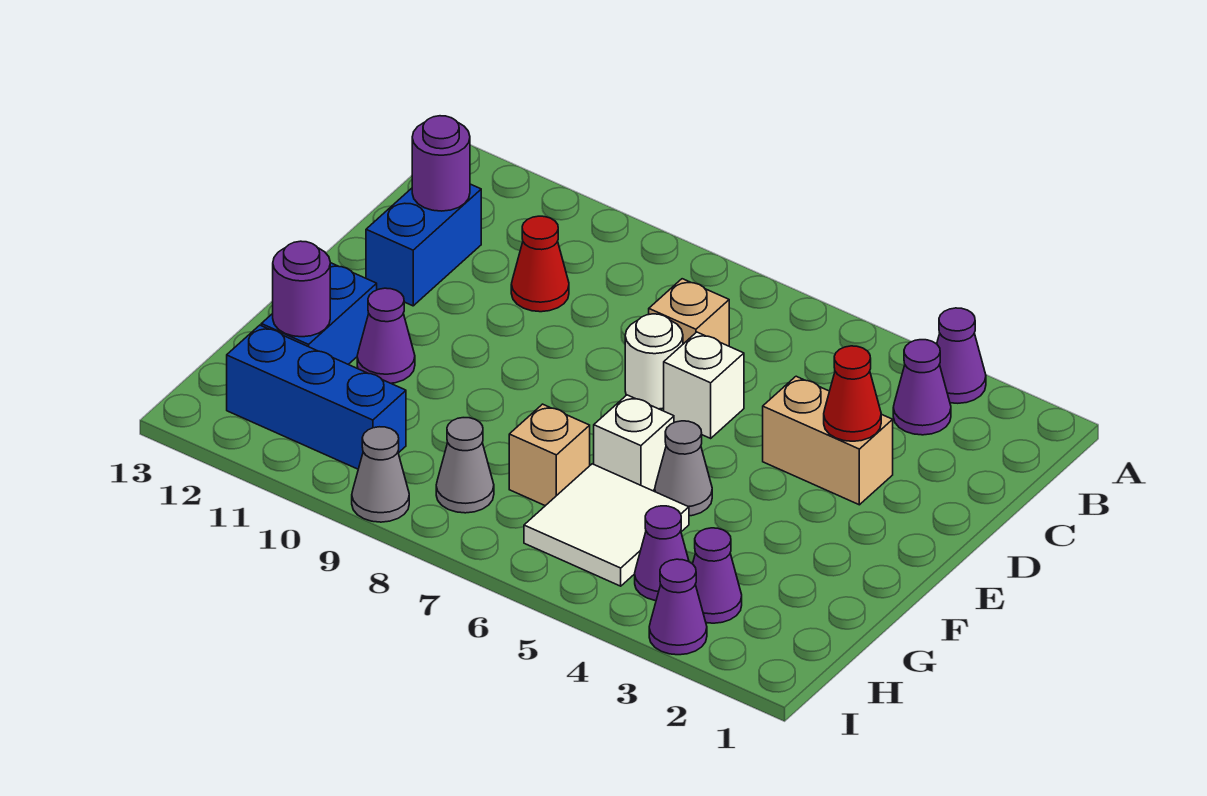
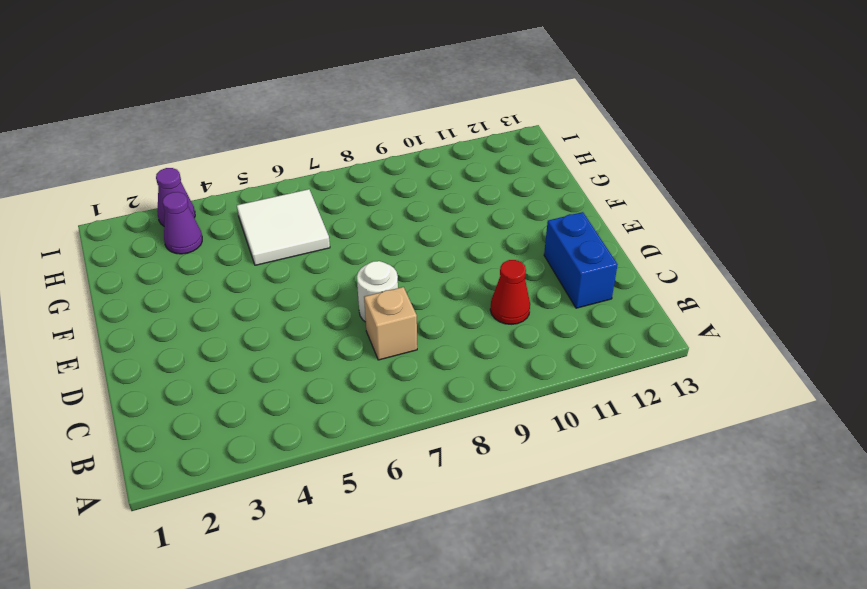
none -> purple 1x1 cone [937,308,986,403]
none -> purple 1x1 cone [893,340,951,435]
none -> tan 1x2 brick [763,376,893,505]

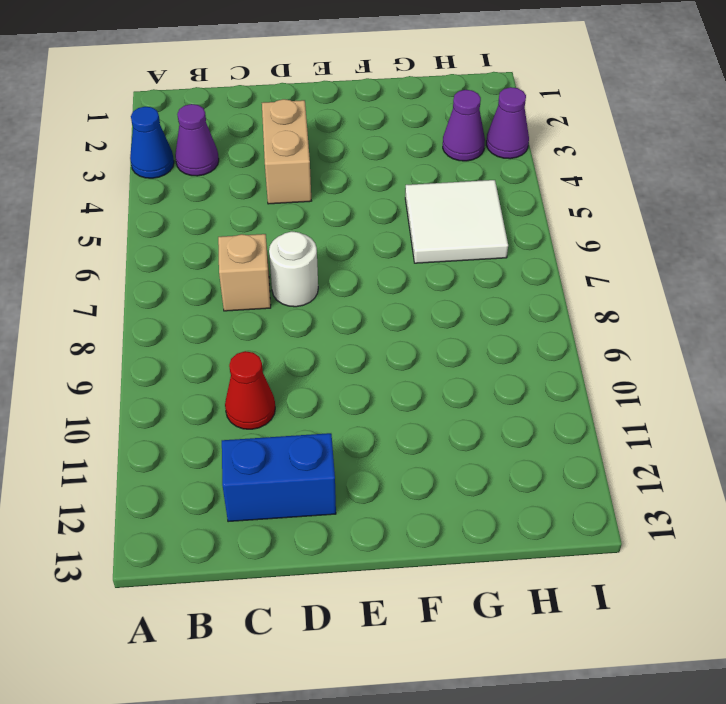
blue 1x1 cone [130,107,174,178] -> purple 1x1 cone [937,308,986,403]
none -> white 1x1 brick [664,332,744,438]
none -> grey 1x1 cone [655,421,712,516]
none -> white 1x1 brick [594,395,674,491]

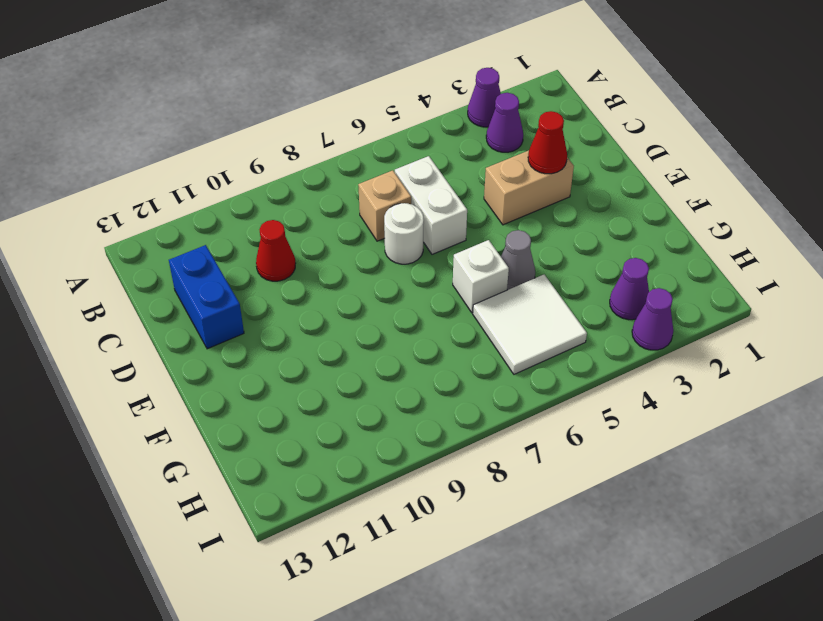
white 1x2 brick [395,156,467,254] -> white 1x1 brick [664,332,744,438]
none -> purple 1x1 cone [357,288,415,383]
none -> blue 1x2 brick [261,263,377,364]
none -> tan 1x1 brick [509,404,590,506]

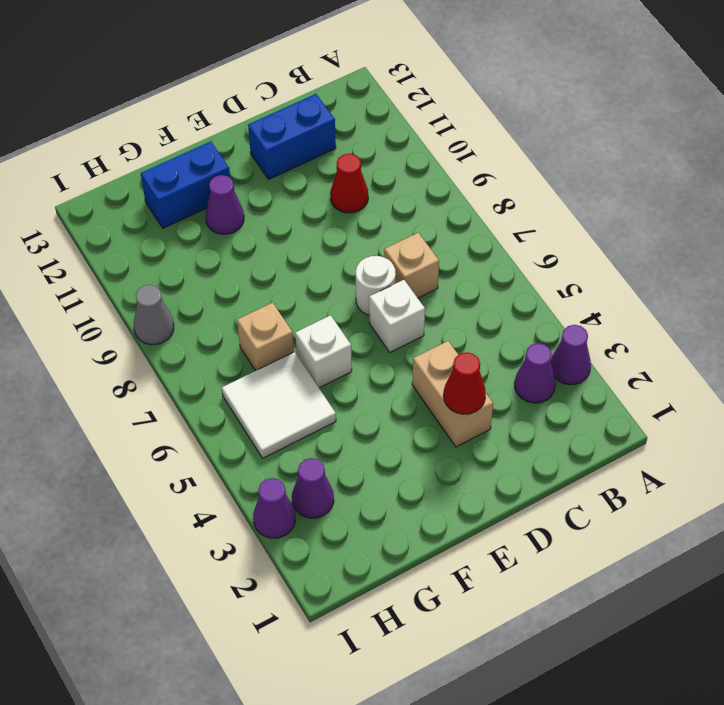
none -> grey 1x1 cone [655,421,712,516]
none -> purple 1x1 cone [635,506,689,601]
none -> grey 1x1 cone [436,418,494,513]

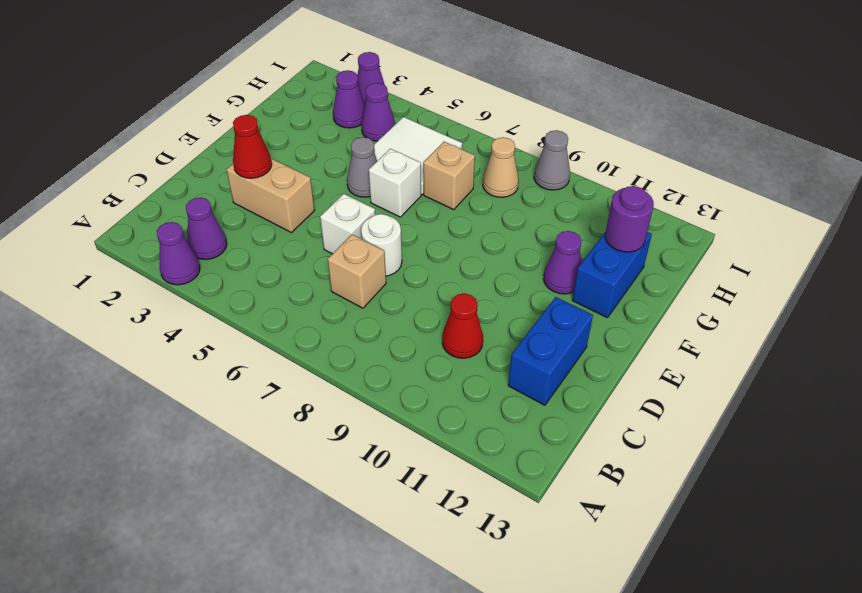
tan 1x1 cone [483,137,519,197] -> grey 1x1 cone [436,418,494,513]
none -> blue 1x3 brick [227,325,406,469]
none -> purple 1x1 round brick [412,116,470,211]

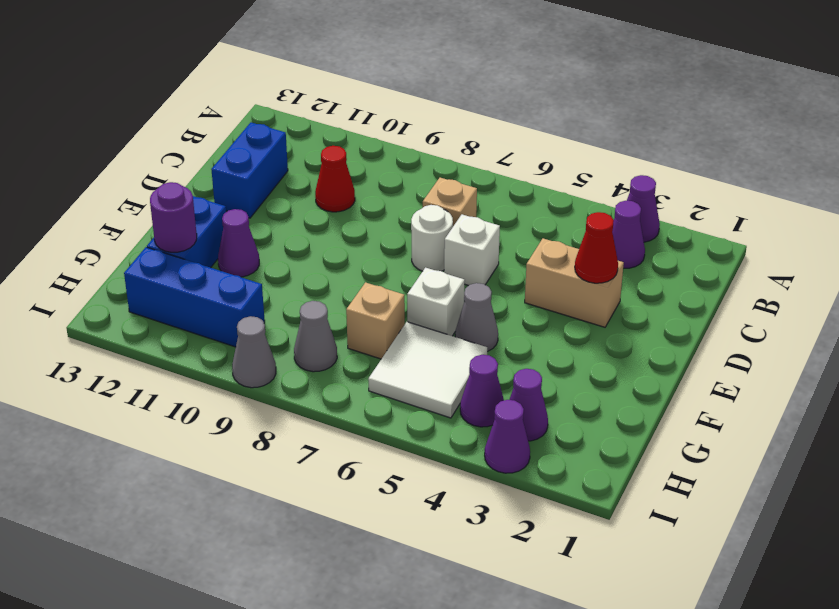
none -> purple 1x1 round brick [412,116,470,211]

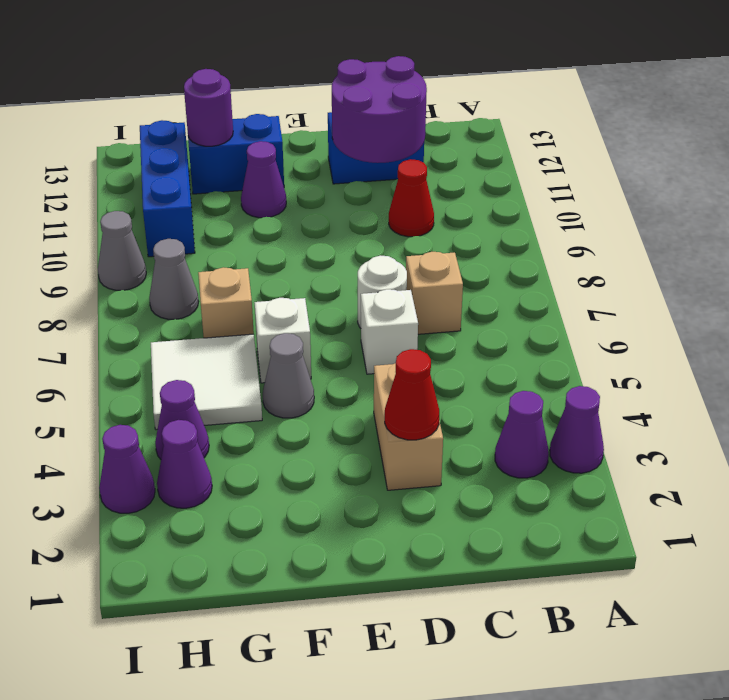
purple 2x2 round brick [332,56,427,163] -> purple 1x1 round brick [412,116,470,211]

